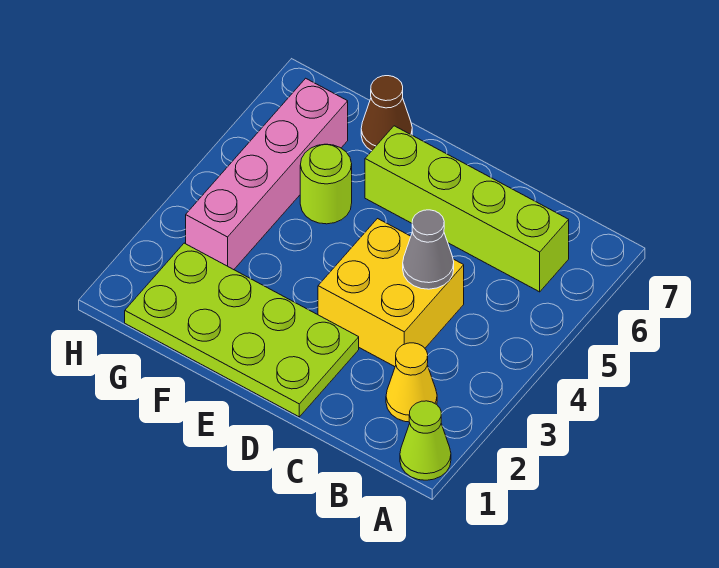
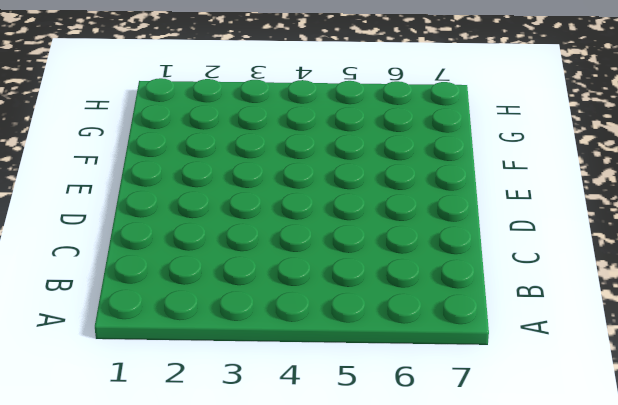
none -> lime 1x1 cone [400,401,451,480]
none -> yellow 1x1 cone [386,343,437,422]

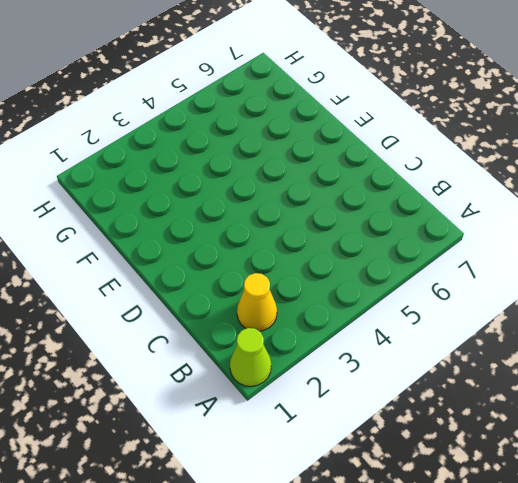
none -> lime 1x4 brick [365,126,569,292]
none -> yellow 2x2 brick [318,219,464,367]

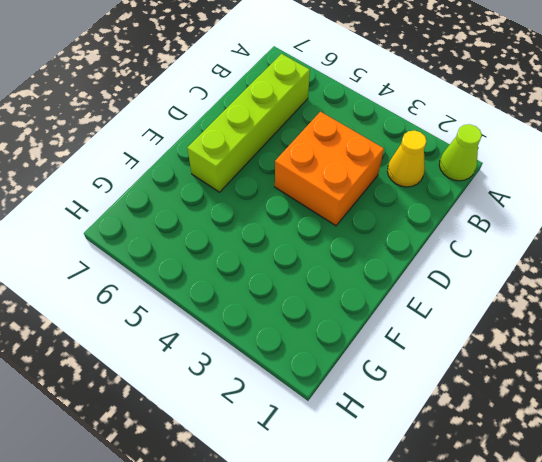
orange 2x2 brick [275,112,384,226] -> yellow 2x2 brick [318,219,464,367]
none -> lime 2x4 plate [125,243,359,417]
none -> lime 1x1 round brick [300,144,352,224]

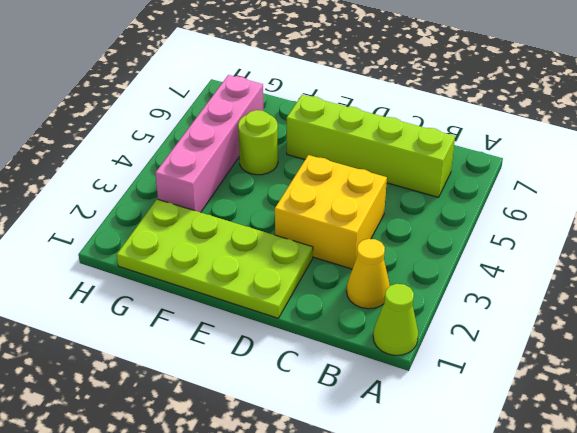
none -> brown 1x1 cone [361,76,412,151]
none -> grey 1x1 cone [403,210,454,289]

